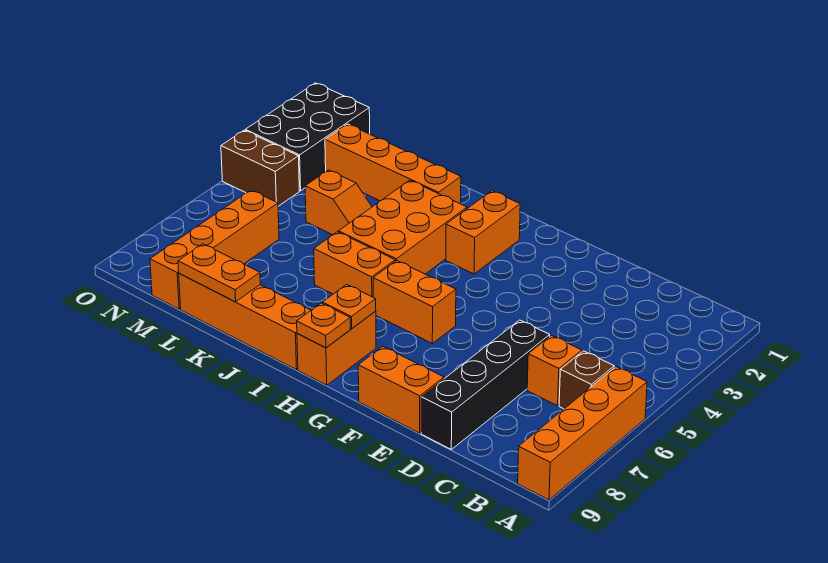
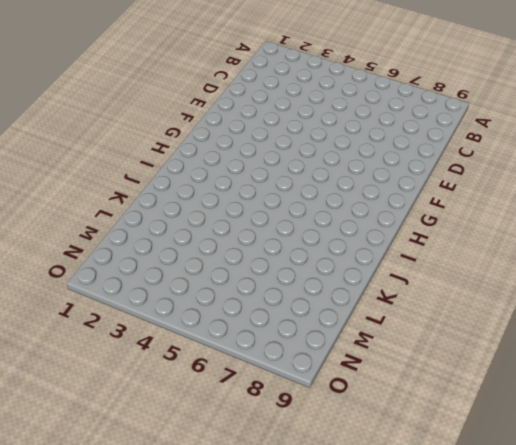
none -> orange 1x4 brick [518,367,647,500]
none -> brown 1x1 brick [559,351,614,409]
none -> orange 1x1 brick [527,335,582,406]

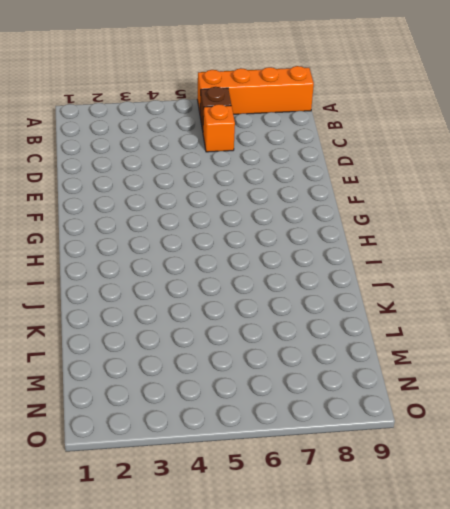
none -> black 1x4 brick [421,320,550,449]
none -> orange 1x2 brick [358,346,444,433]
none -> orange 1x2 brick [373,260,456,343]

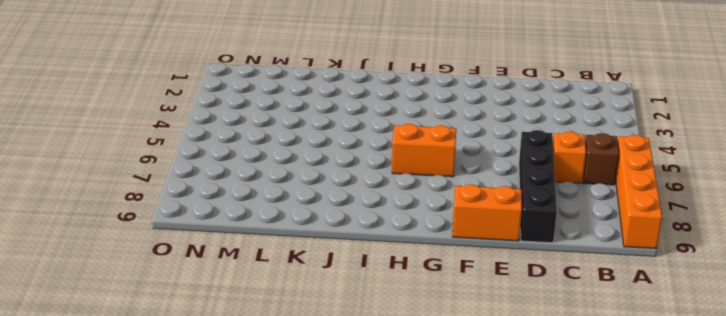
none -> orange 1x2 brick [446,191,520,274]
none -> orange 1x2 brick [297,311,376,385]
none -> orange 2x3 brick [339,180,467,274]

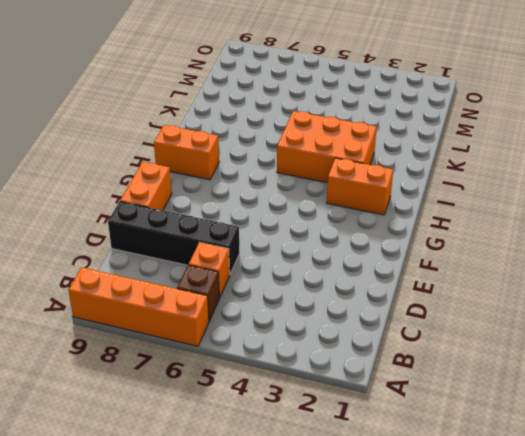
none -> orange 1x2 brick [373,260,456,343]
none -> orange 1x2 brick [314,232,395,297]
none -> orange 1x4 brick [179,274,311,370]

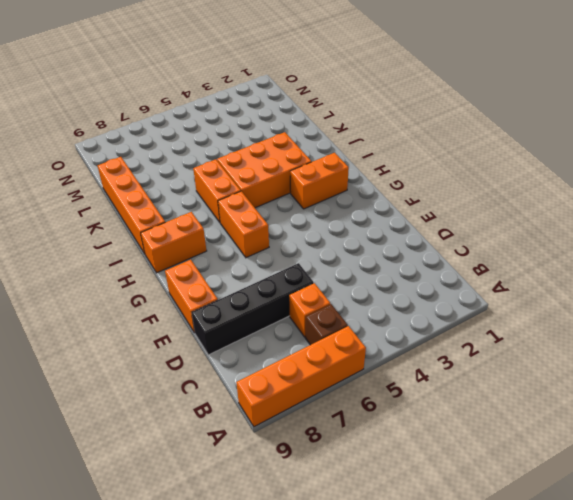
none -> orange 1x4 brick [325,124,461,204]
none -> orange 1x2 slope [305,170,372,235]
none -> orange 1x4 brick [150,190,279,309]

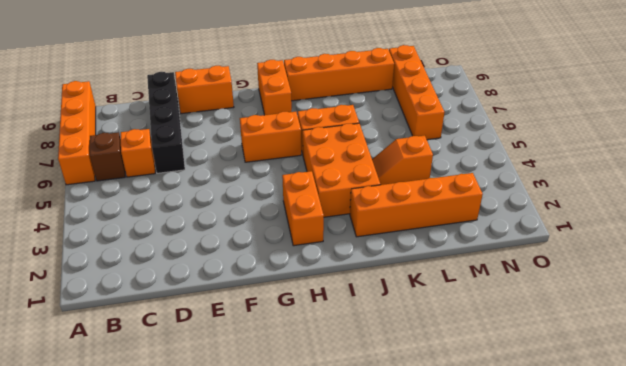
none -> black 2x3 brick [245,83,370,191]
none -> brown 1x2 brick [221,130,299,206]
none -> orange 1x1 plate [323,285,376,328]

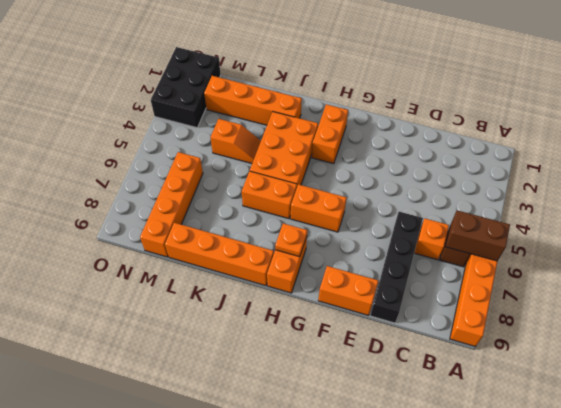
brown 1x2 brick [445,210,510,261] -> brown 1x2 brick moved to [221,130,299,206]
none -> orange 1x1 plate [297,303,350,348]
none -> orange 1x2 plate [178,244,260,302]

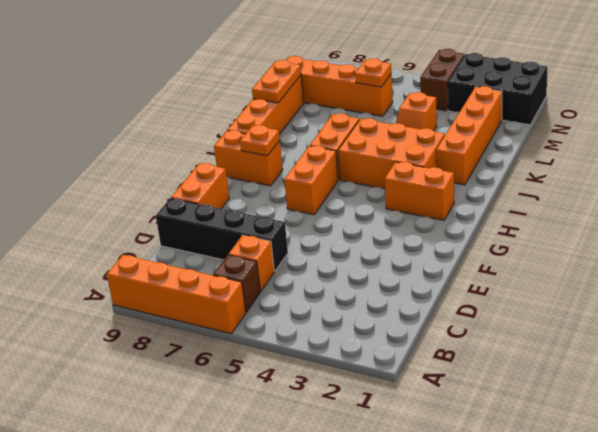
orange 1x1 plate [355,59,391,87] -> orange 1x1 plate moved to [297,303,350,348]

